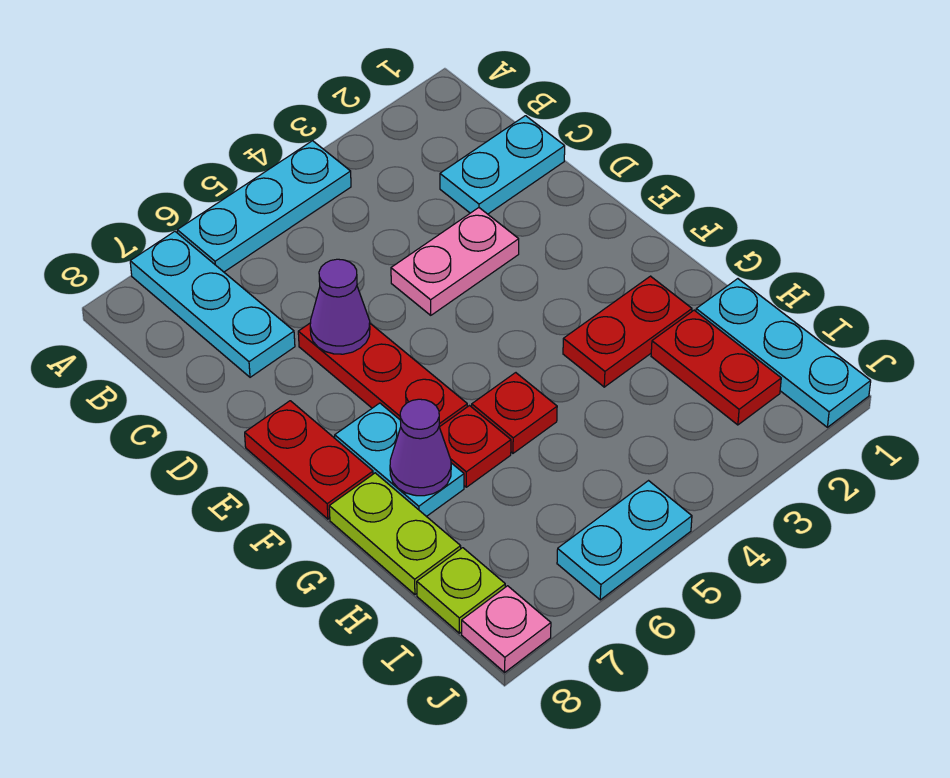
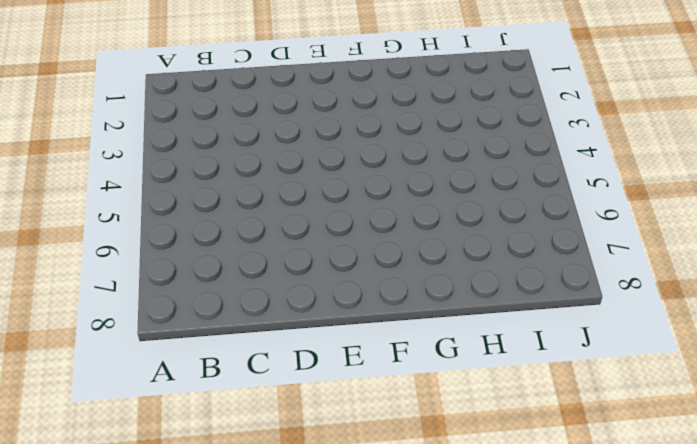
none -> cyan 1x3 plate [177,141,351,272]
none -> cyan 1x3 plate [130,232,295,377]
none -> cyan 1x2 plate [440,116,565,214]

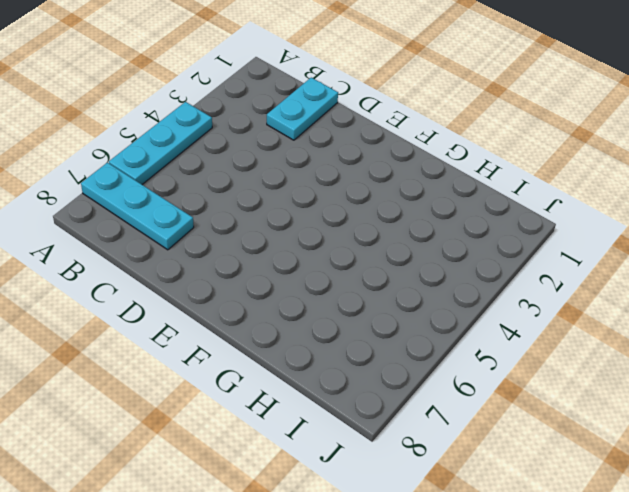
none -> pink 1x2 plate [391,208,519,315]
none -> red 1x3 plate [298,323,467,427]
none -> red 1x2 plate [245,401,373,519]

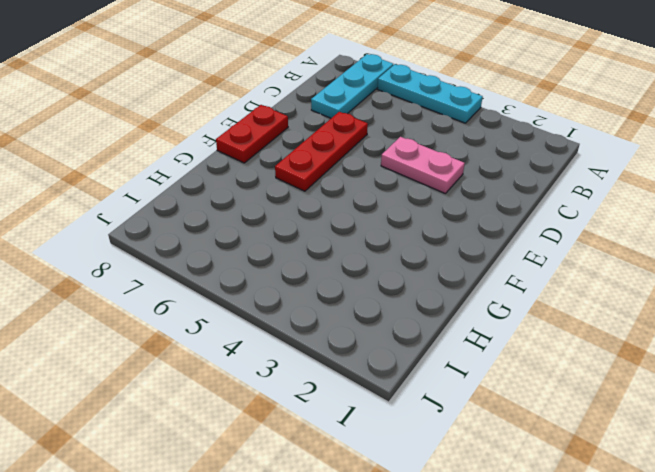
none -> cyan 1x2 plate [440,116,565,214]
none -> cyan 1x2 plate [335,403,464,517]
none -> red 1x2 plate [563,276,692,387]

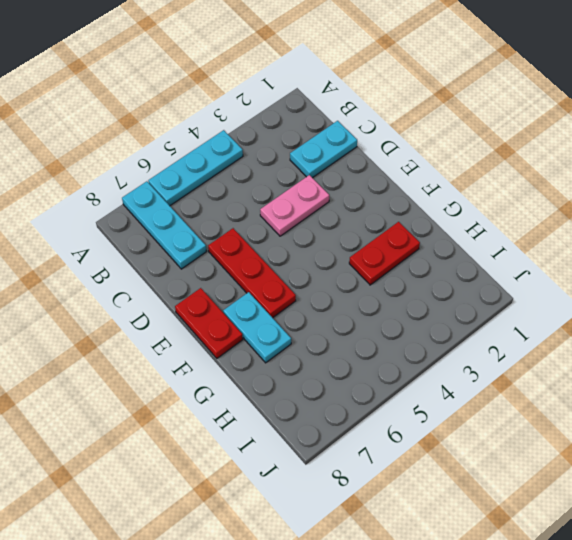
none -> red 1x1 plate [472,373,557,453]
none -> red 1x1 plate [440,406,511,487]
none -> lime 1x2 plate [329,473,461,594]

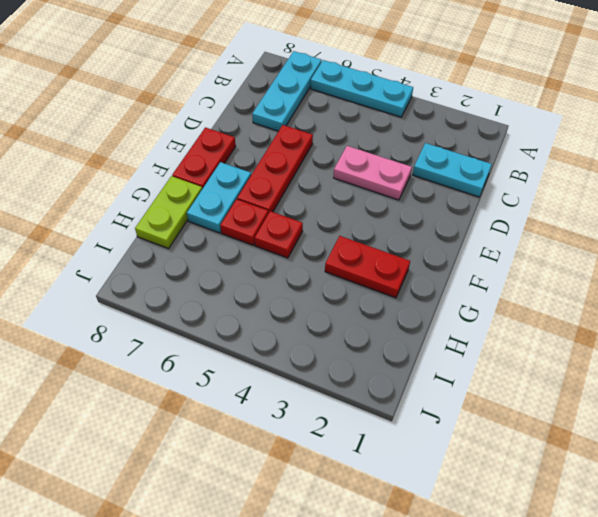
none -> cyan 1x3 plate [696,279,871,427]
none -> red 1x2 plate [651,310,781,425]
none -> lime 1x1 plate [417,548,505,633]

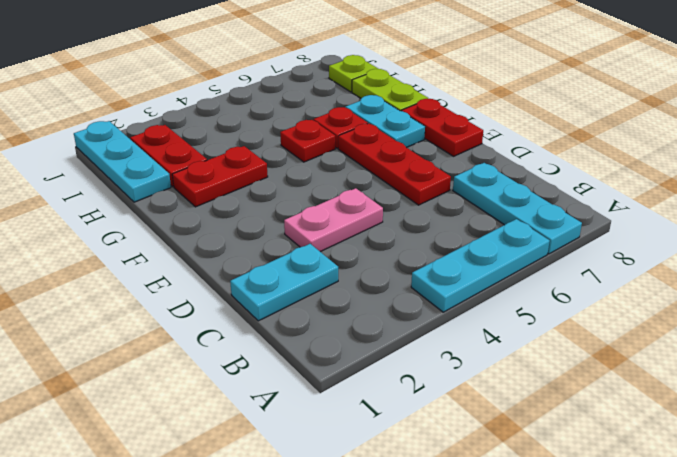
none -> cyan 1x2 plate [557,481,692,600]
none -> pink 1x1 plate [462,586,551,672]
none -> purple 1x1 cone [310,259,370,354]

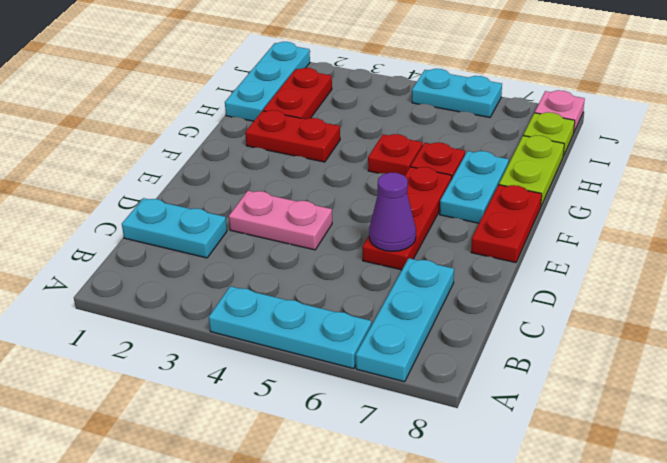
none -> purple 1x1 cone [390,399,451,496]

